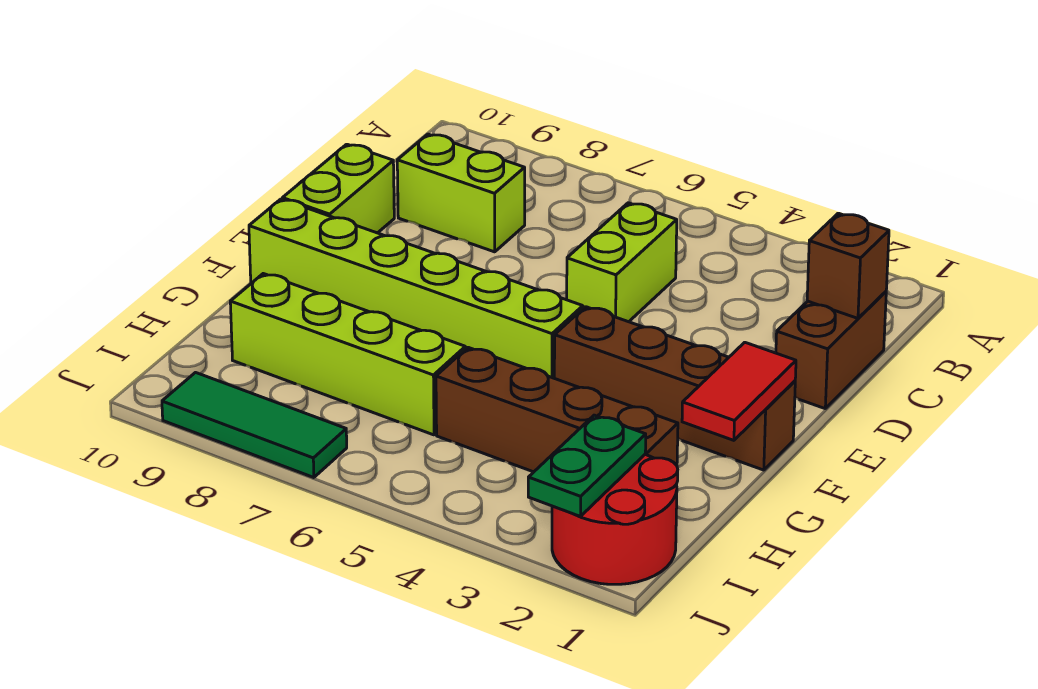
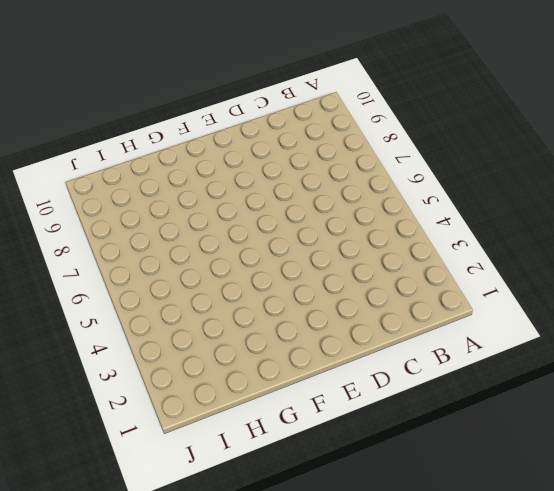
none -> brown 1x2 brick [776,292,886,408]
none -> lime 1x2 brick [567,203,677,322]
none -> lime 1x2 brick [397,134,525,252]

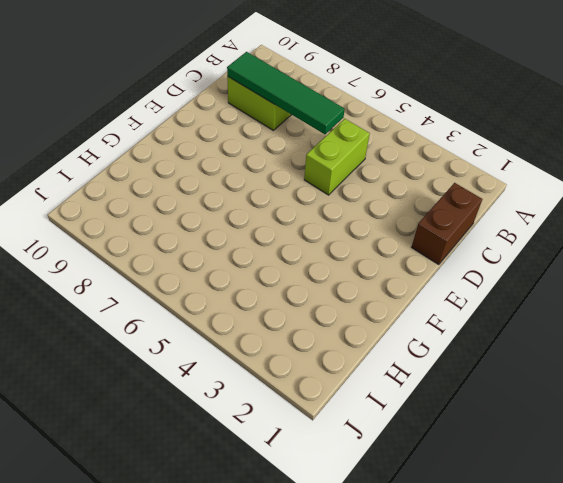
green 1x4 tile [227,52,345,134] -> none
none -> lime 1x2 brick [282,144,394,233]
none -> brown 1x4 brick [554,307,795,470]
none -> lime 1x6 brick [249,199,583,378]

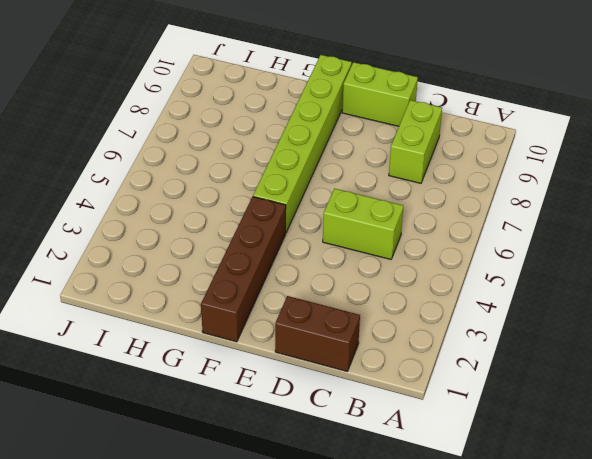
none -> brown 1x4 brick [436,347,678,472]
none -> lime 1x4 brick [230,274,465,435]
none -> red 2x2 round brick [552,455,678,584]

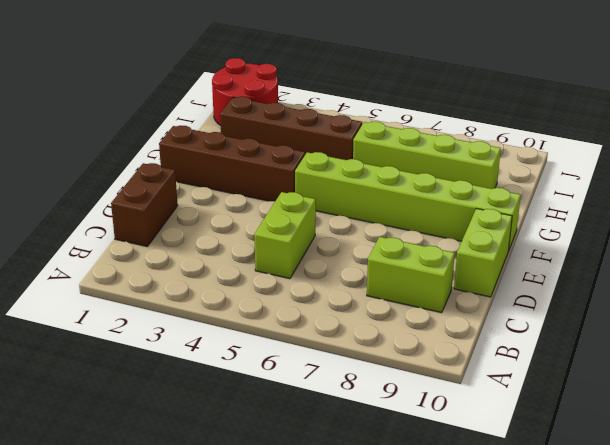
none -> green 1x3 tile [162,373,347,478]
none -> brown 1x1 brick [807,213,889,318]
none -> red 1x2 tile [682,342,796,440]

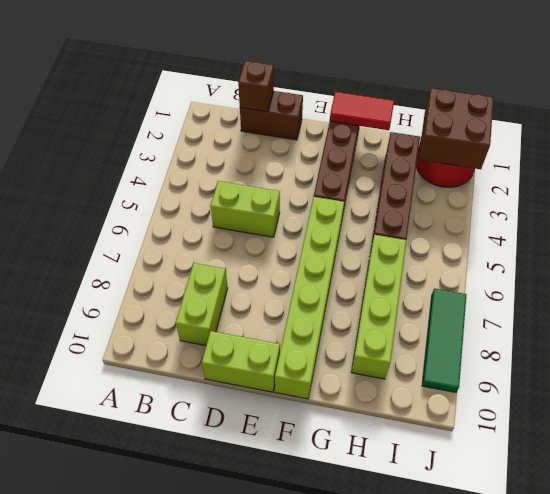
brown 2x2 brick [419,88,494,169] -> green 1x2 plate [528,415,646,516]

